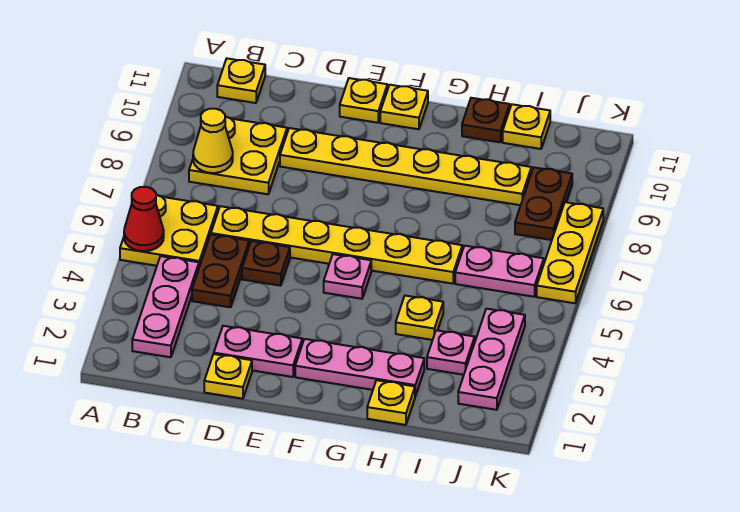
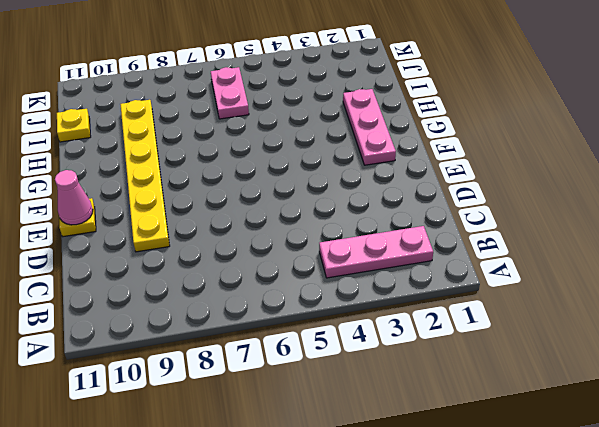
pink 1x1 cone [55,170,93,225] -> none
none -> yellow 2x2 plate [120,195,218,267]
none -> yellow 2x2 plate [189,117,287,194]
none -> yellow 1x1 plate [217,58,265,103]

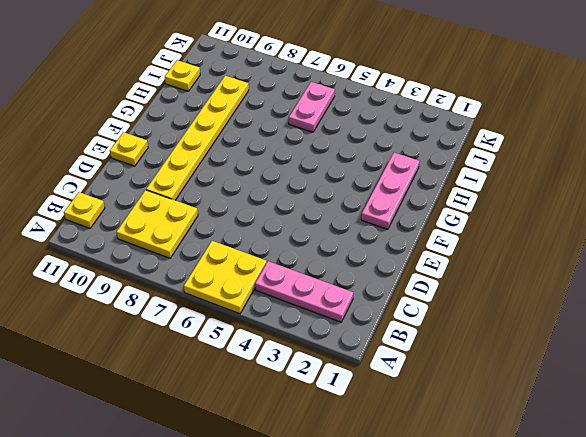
none -> brown 1x2 plate [192,235,249,307]
none -> yellow 1x6 plate [211,206,462,284]
none -> yellow 1x1 plate [204,354,252,399]

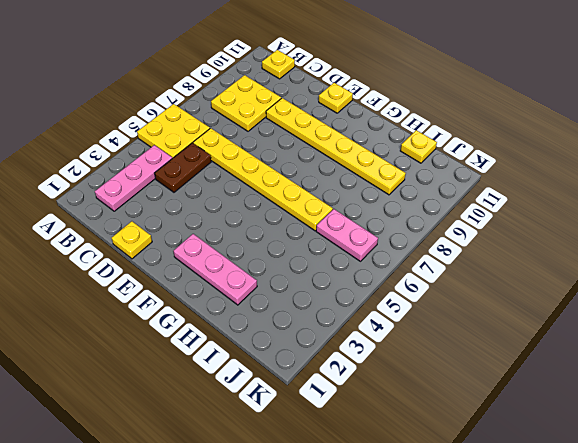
none -> pink 1x2 plate [214,326,302,377]
none -> brown 1x1 plate [242,241,290,286]
none -> pink 1x1 plate [324,254,371,299]

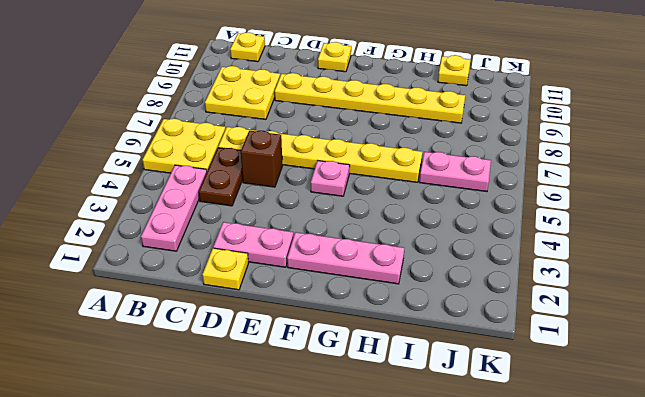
brown 1x1 brick [241,131,283,187] -> brown 1x1 plate [242,241,290,286]
none -> yellow 1x1 plate [380,85,428,129]
none -> yellow 1x1 plate [367,380,415,425]
none -> yellow 1x1 plate [396,296,443,340]

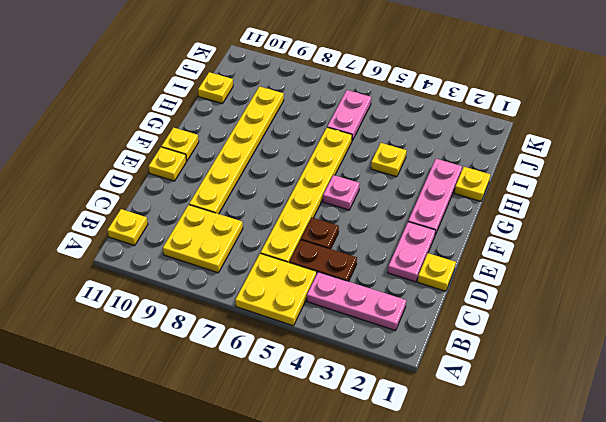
none -> brown 1x1 plate [462,98,510,142]
none -> pink 1x1 plate [427,330,475,375]
none -> pink 1x3 plate [458,309,525,410]

